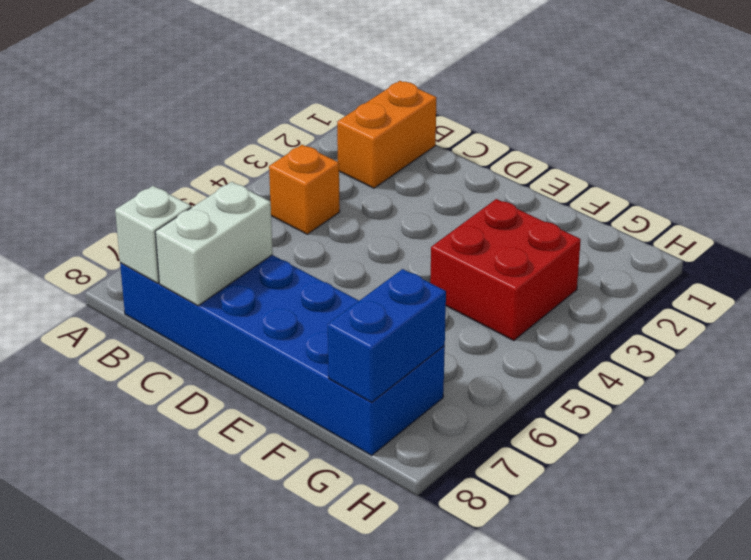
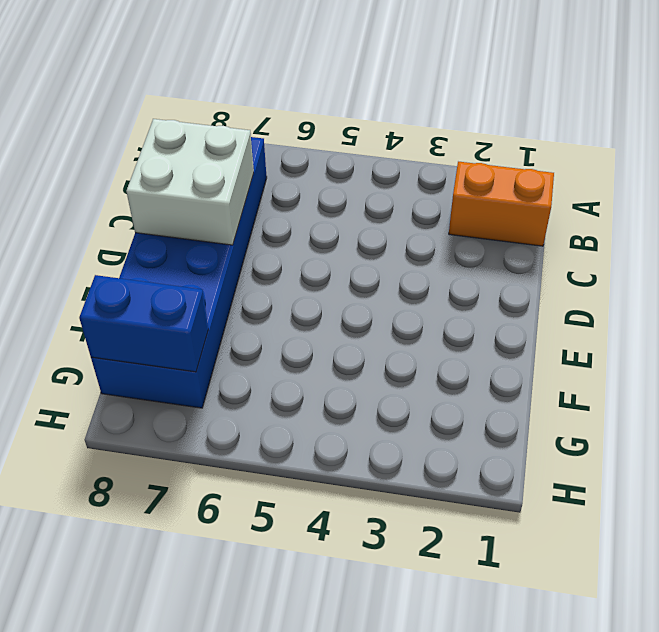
white 2x2 brick [126,119,254,245] -> white 1x2 brick [155,182,273,306]
none -> orange 1x1 brick [269,145,340,234]
none -> red 2x2 brick [430,199,581,341]

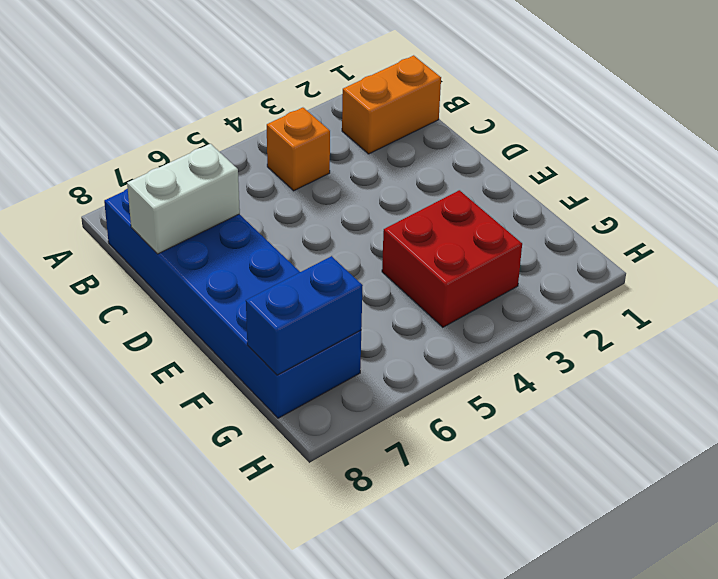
none -> white 1x1 brick [115,186,191,283]

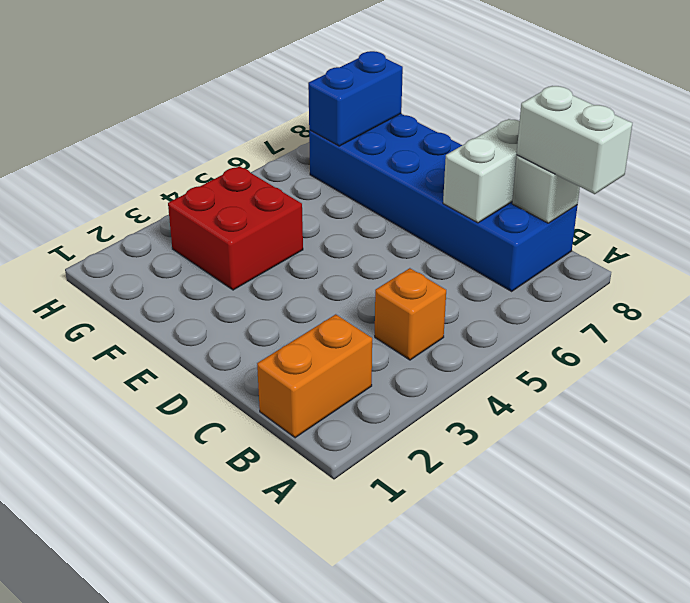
white 1x2 brick [517,86,632,194] -> none

